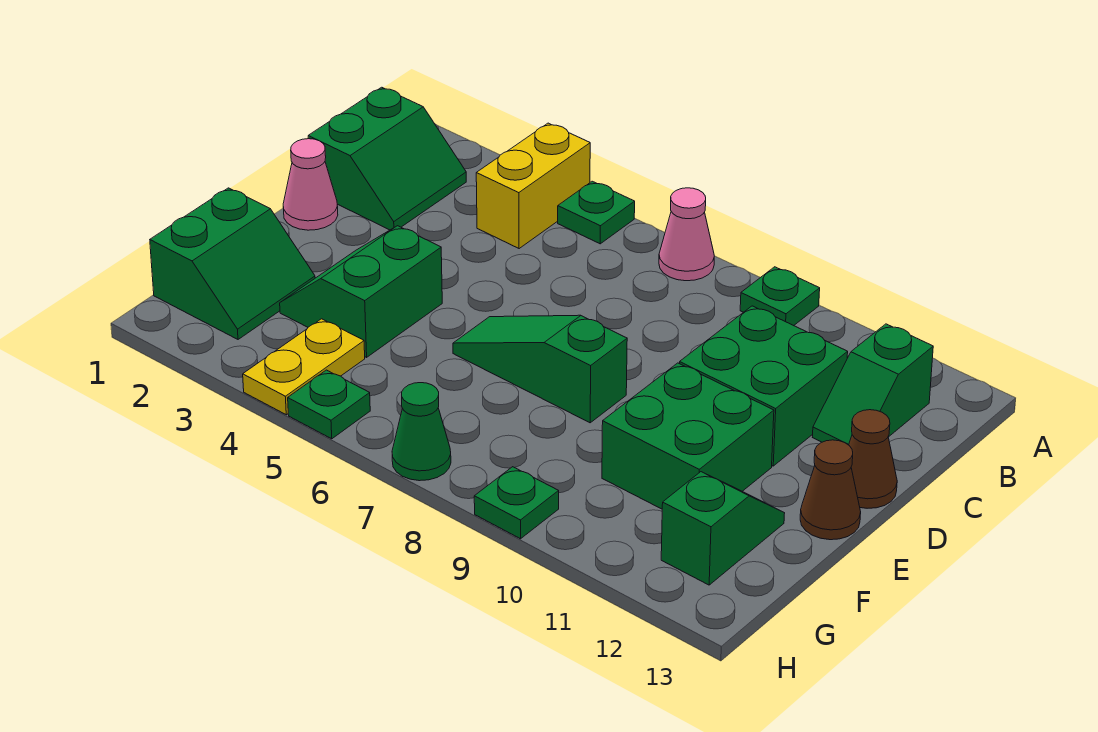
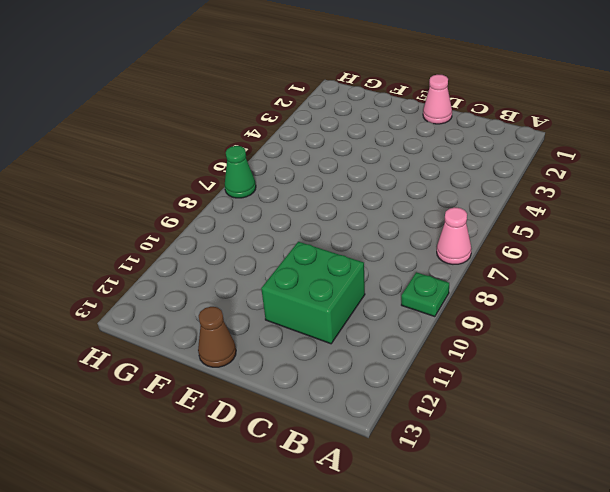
none -> yellow 1x2 brick [476,123,590,249]
none -> green 1x1 plate [558,181,635,244]
none -> green 2x2 slope [308,87,466,230]

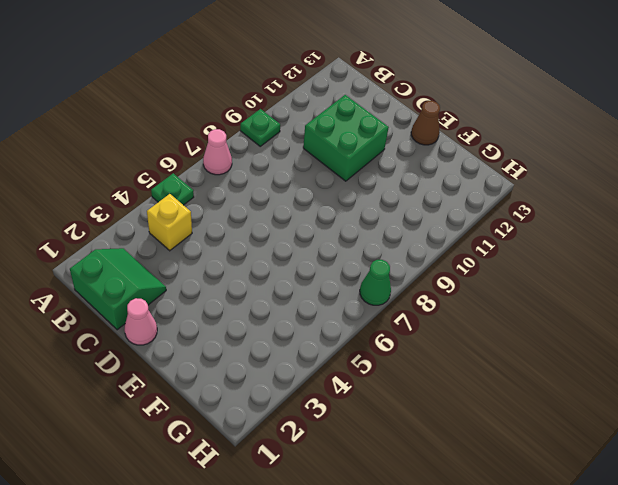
yellow 1x1 brick [147,194,192,251] -> yellow 1x2 brick [476,123,590,249]
none -> green 1x2 slope [813,324,933,445]
none -> brown 1x1 cone [849,410,897,508]
none -> green 2x2 slope [280,226,442,357]

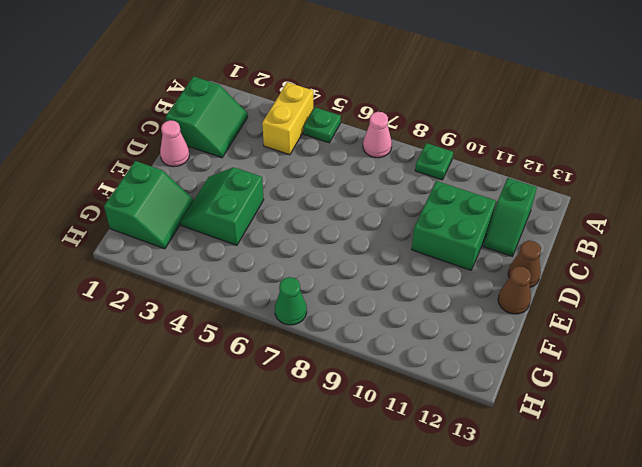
none -> green 1x3 slope [453,315,627,423]
none -> green 2x2 brick [602,363,774,509]
none -> green 1x2 slope [661,472,785,585]

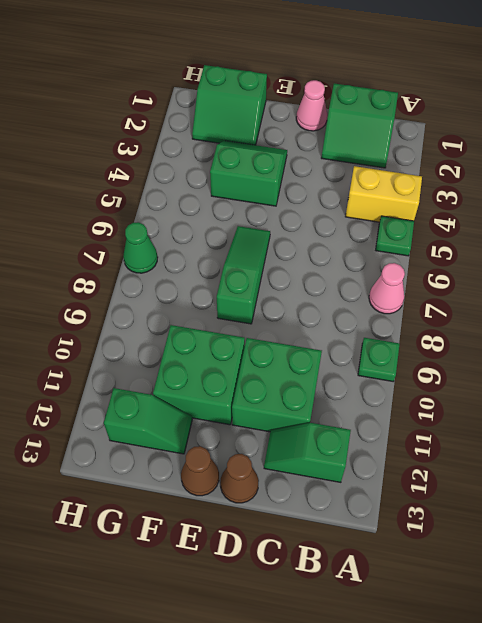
none -> yellow 1x2 plate [243,319,365,415]
none -> green 1x1 plate [288,370,370,439]
none -> green 1x1 plate [474,467,559,539]

